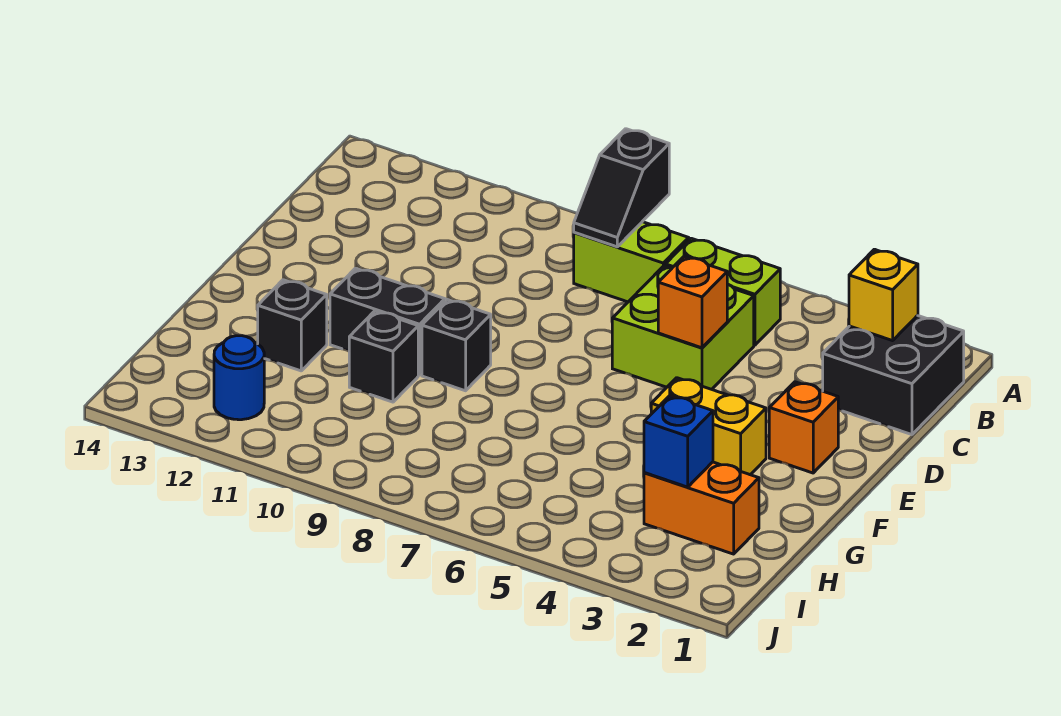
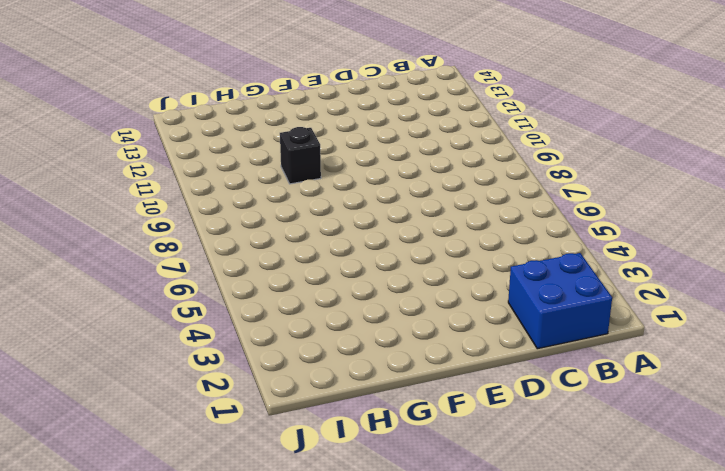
blue 2x2 brick [508,253,612,349] -> black 2x2 brick [823,315,964,435]
none -> lime 1x2 brick [666,238,780,345]
none -> lime 1x2 brick [574,222,689,302]
none -> lime 2x2 brick [612,265,754,389]

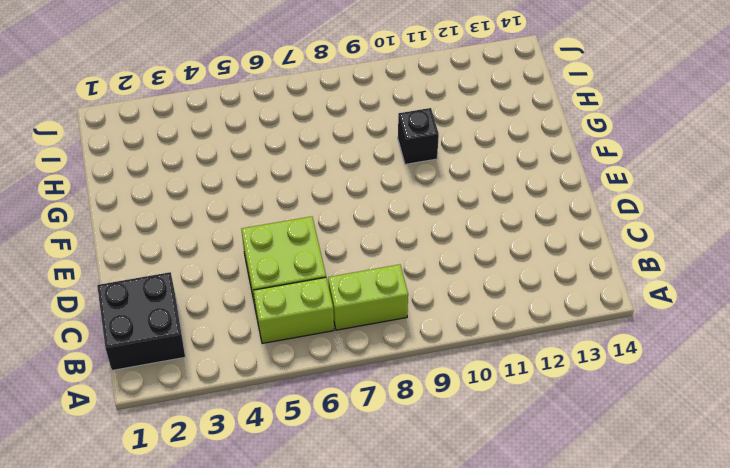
none -> orange 1x1 brick [769,382,838,473]
none -> yellow 1x2 brick [651,378,766,475]
none -> black 1x1 brick [422,299,491,391]

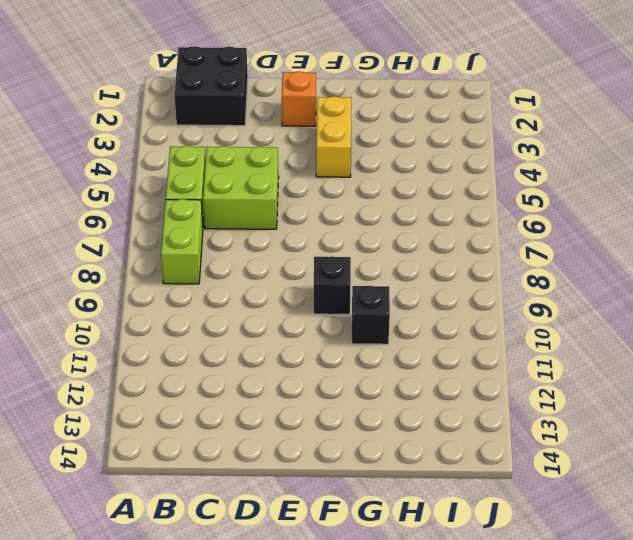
none -> black 1x2 brick [330,268,445,375]
none -> black 1x1 brick [258,280,327,371]
none -> orange 1x2 brick [644,462,759,554]

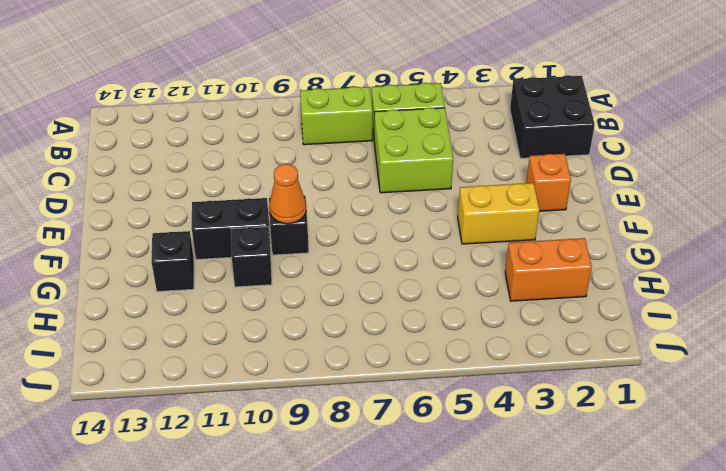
orange 1x1 cone [269,164,306,224] -> none
none -> blue 1x1 round brick [214,336,264,420]
none -> black 1x2 slope [574,129,669,247]
none -> yellow 1x1 brick [849,249,918,341]

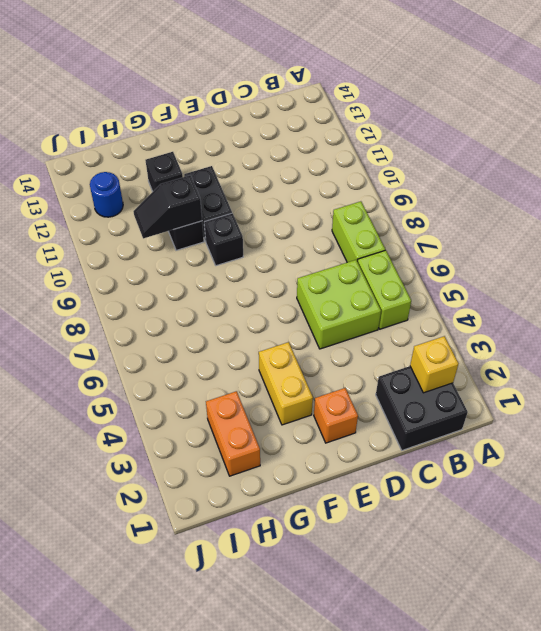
black 1x2 slope [133,175,202,239] -> black 1x2 slope moved to [574,129,669,247]
none -> orange 1x1 brick [658,257,727,348]
none -> blue 1x1 brick [644,396,713,487]

